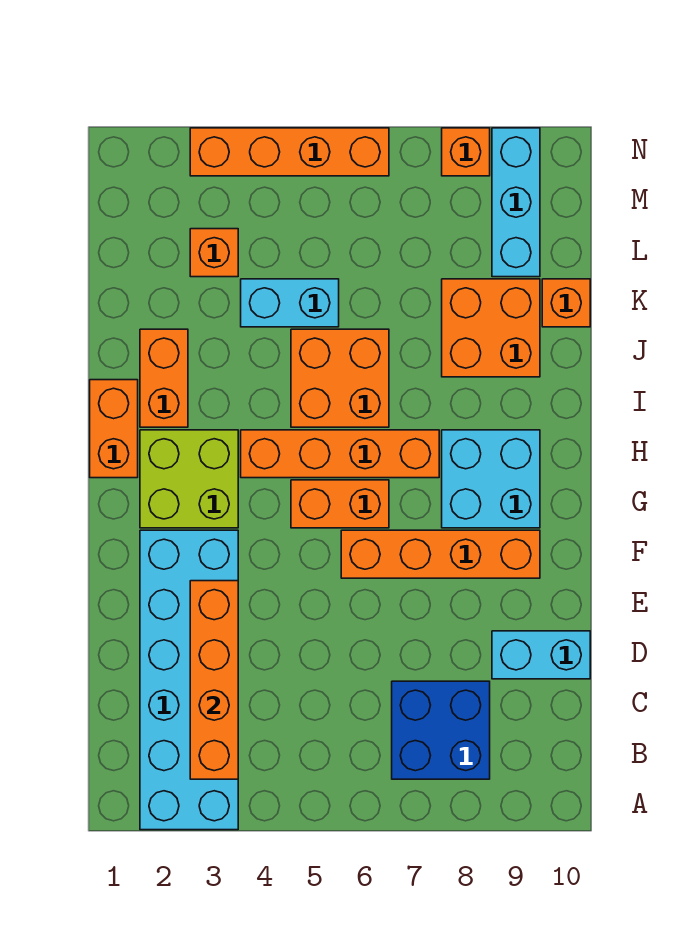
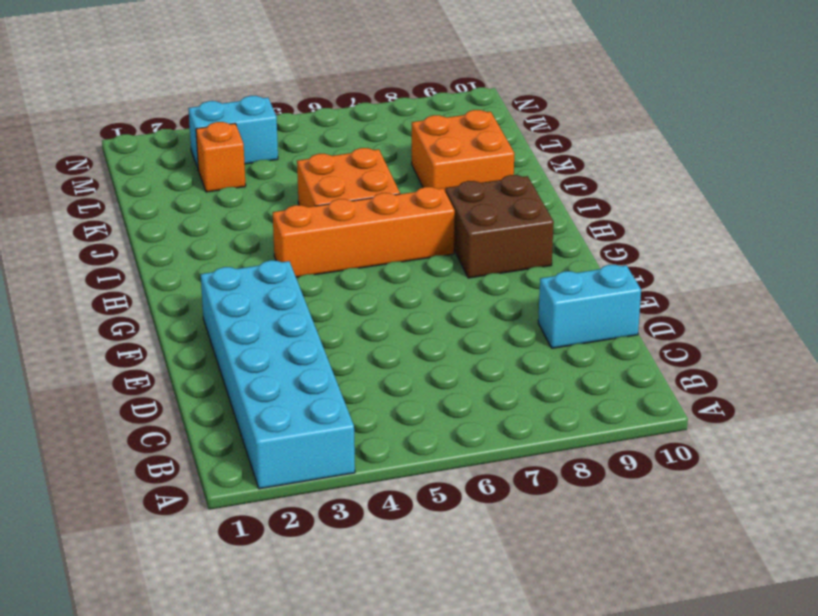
brown 2x2 brick [445,175,554,278] -> cyan 2x2 brick [442,430,540,528]
cyan 1x2 brick [188,96,278,168] -> cyan 1x2 brick moved to [241,279,339,327]
none -> blue 2x2 brick [392,681,490,779]
none -> orange 1x4 brick [341,530,540,578]
none -> lime 2x2 brick [140,430,238,528]

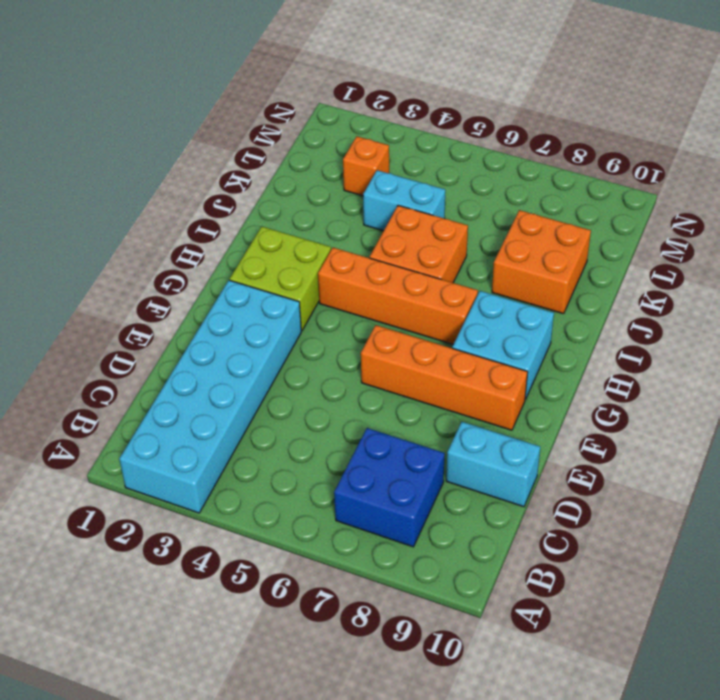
none -> orange 1x2 brick [291,480,389,528]
none -> orange 1x2 brick [90,380,138,478]
none -> orange 1x2 brick [140,329,188,427]

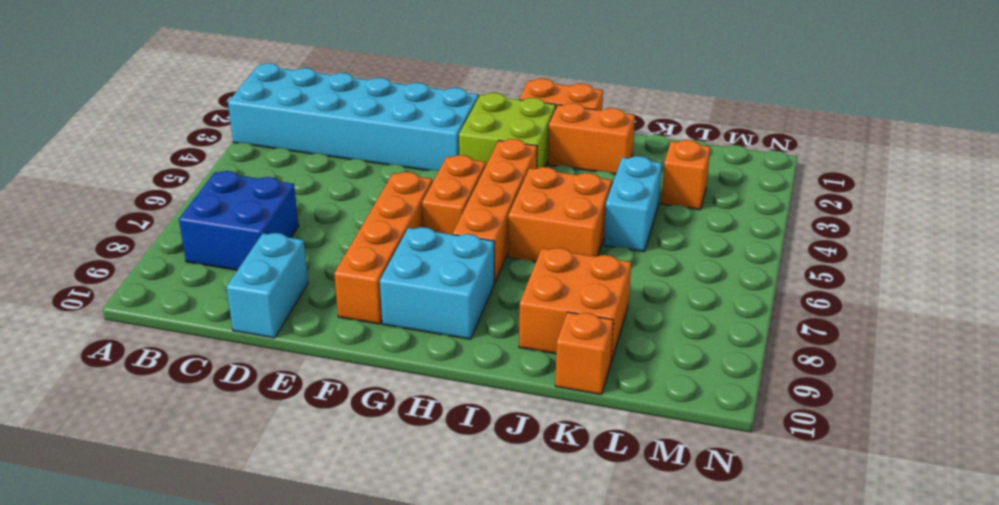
none -> cyan 1x3 brick [492,128,540,277]
none -> orange 1x4 brick [190,128,389,176]
none -> orange 1x1 brick [442,128,490,176]

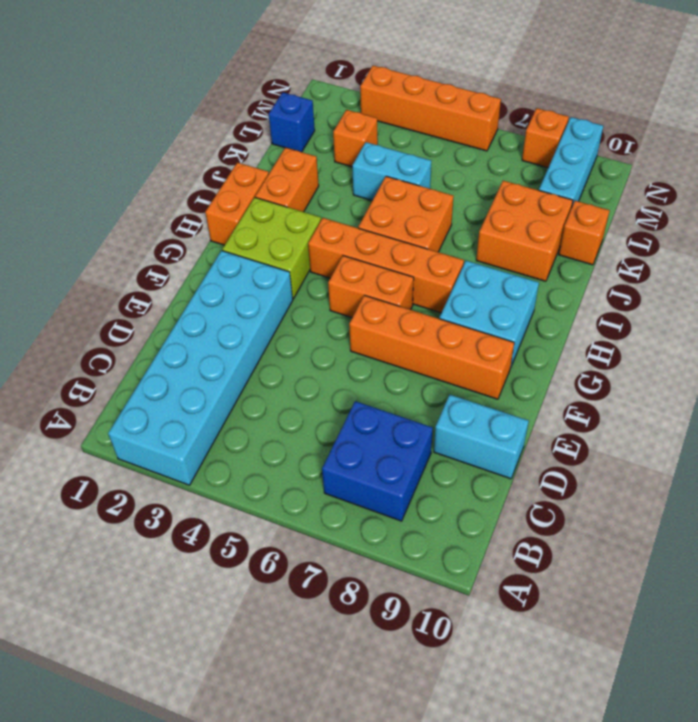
blue 1x1 brick [269,92,315,152] -> none
none -> orange 1x4 brick [190,581,238,779]

